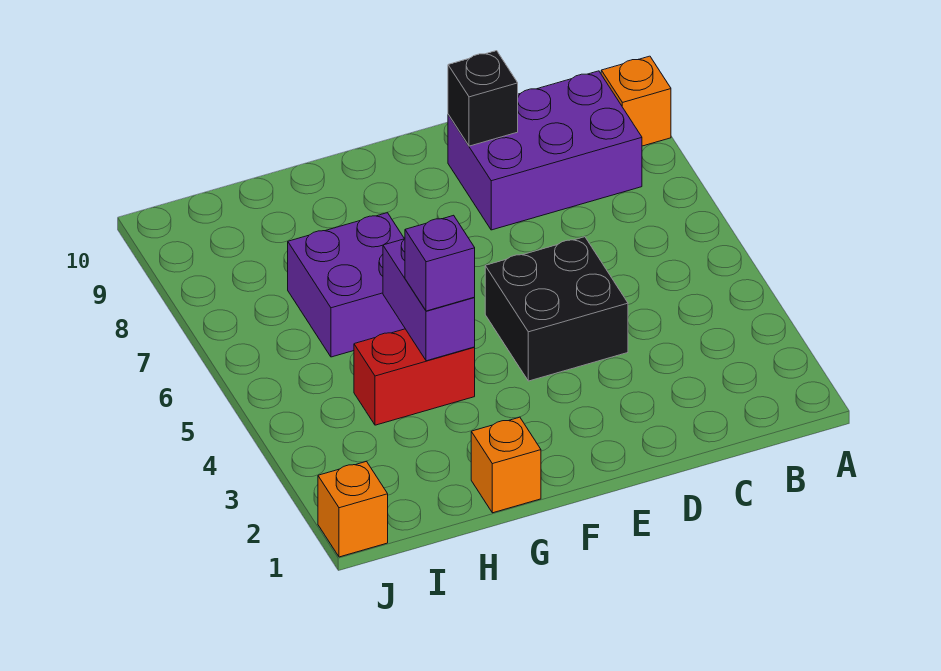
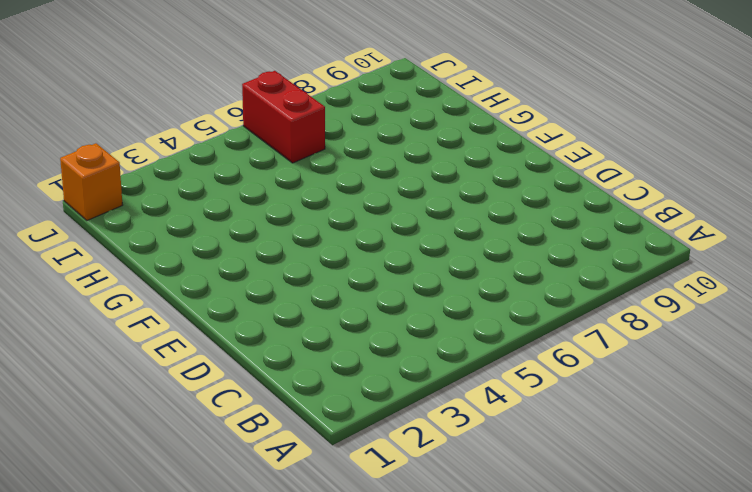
red 1x2 brick [242,71,325,163] -> red 1x2 brick moved to [354,329,475,425]
none -> orange 1x1 brick [601,56,671,146]
none -> purple 2x3 brick [448,71,642,230]

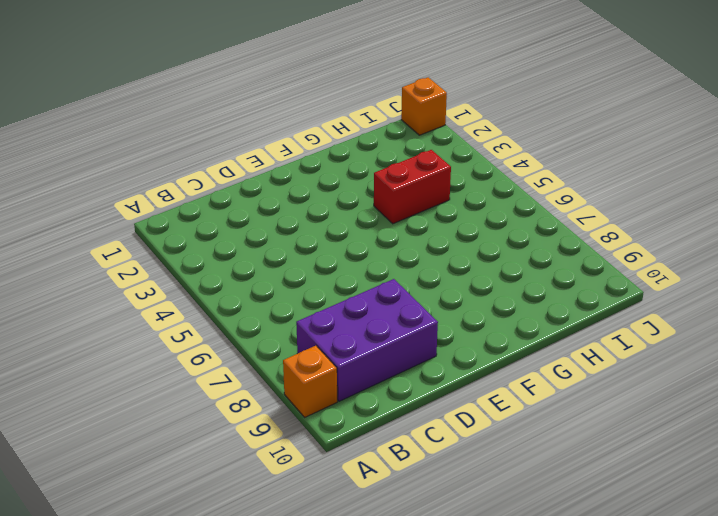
none -> black 2x2 brick [485,237,628,381]
none -> orange 1x1 brick [471,417,541,513]

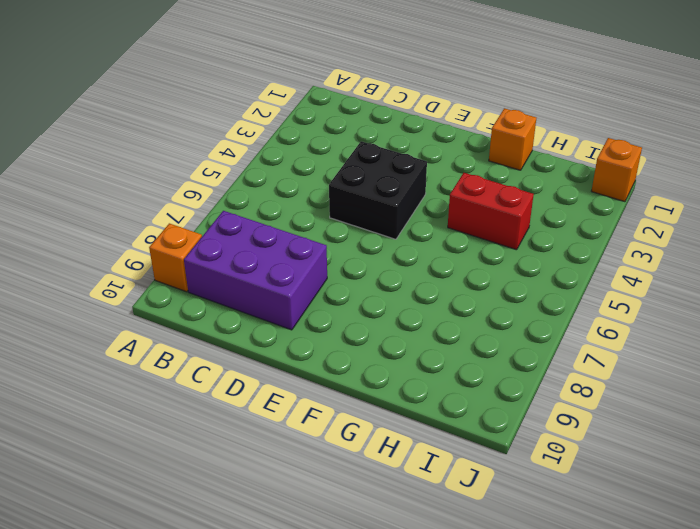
none -> purple 2x2 brick [288,213,405,357]
none -> black 1x1 brick [448,51,518,146]

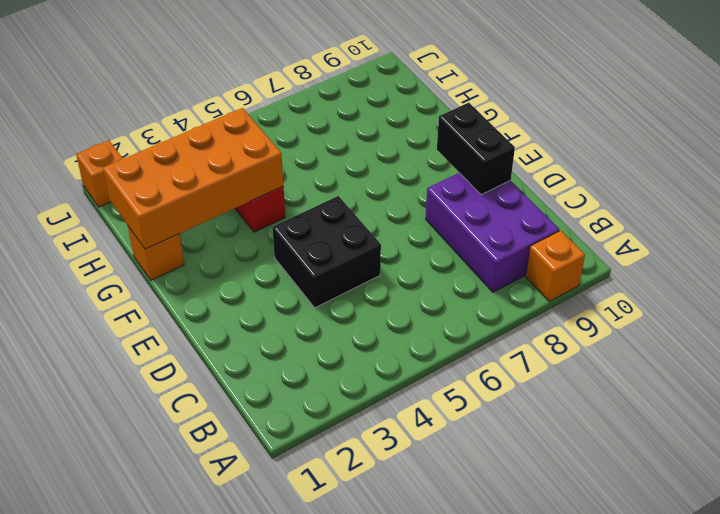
black 1x2 brick [437,103,515,195] -> black 1x1 brick [448,51,518,146]
orange 2x4 brick [103,108,283,249] -> purple 1x2 brick [383,239,475,361]
none -> purple 2x2 brick [288,213,405,357]
none -> purple 1x1 brick [405,215,475,311]

